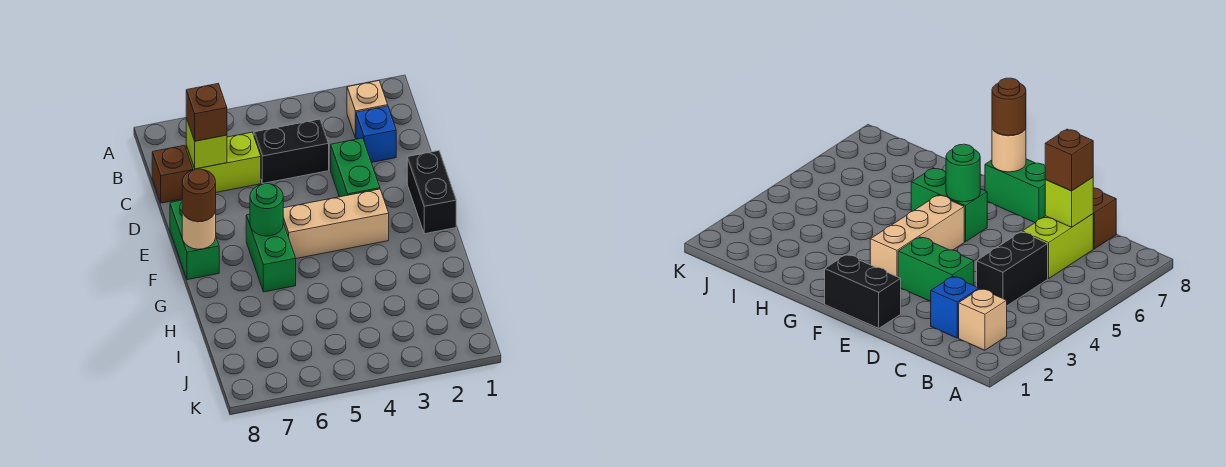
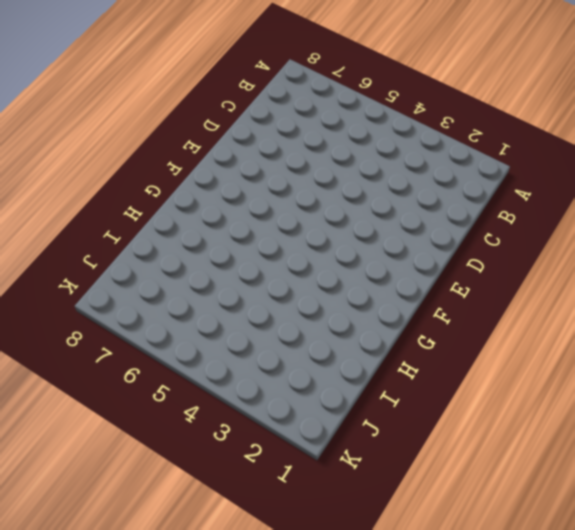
none -> tan 1x1 brick [347,81,388,138]
none -> blue 1x1 brick [356,106,396,162]
none -> black 1x2 brick [254,119,329,183]

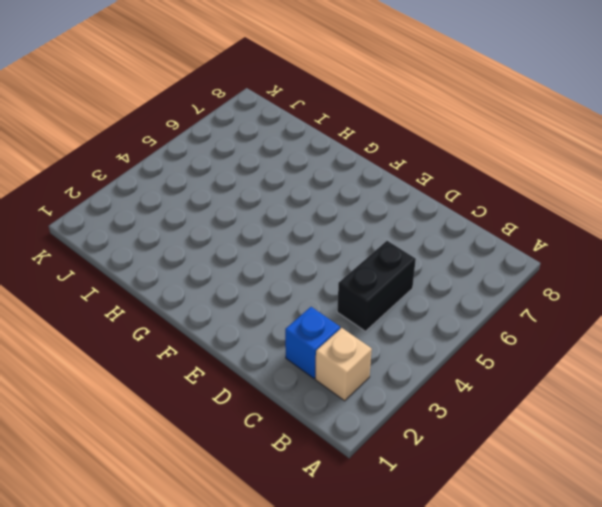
none -> lime 1x2 brick [186,132,261,192]
none -> brown 1x1 brick [152,145,193,203]
none -> green 1x2 brick [331,138,380,197]

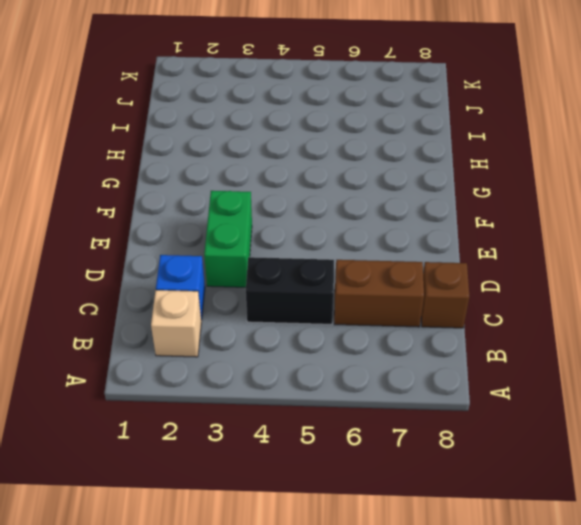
brown 1x2 brick [334,260,424,327] -> lime 1x2 brick [186,132,261,192]
none -> black 1x2 brick [407,151,456,234]
none -> green 1x2 brick [170,200,219,280]
none -> tan 1x3 brick [283,189,389,259]

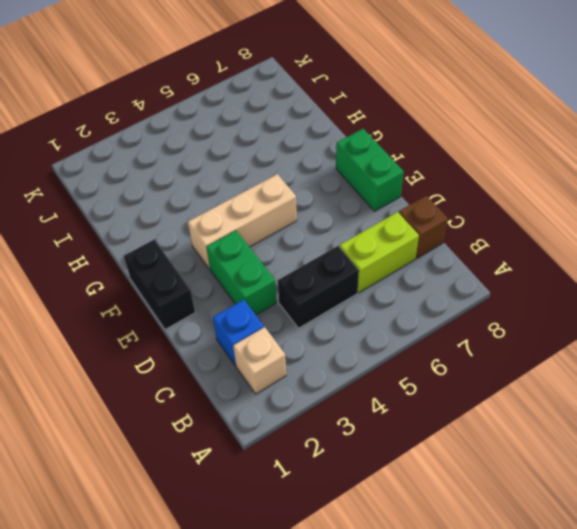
none -> green 1x2 brick [246,214,296,292]
none -> lime 1x1 brick [186,118,227,169]
none -> green 1x1 round brick [250,184,283,236]

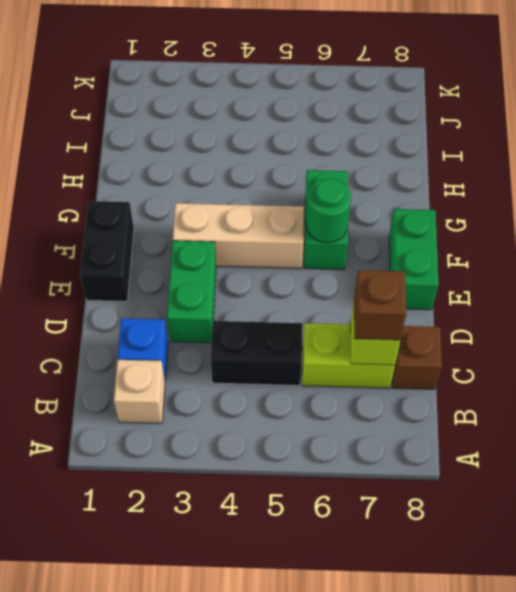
none -> tan 1x1 round brick [182,211,216,249]
none -> brown 1x1 round brick [182,169,216,222]

